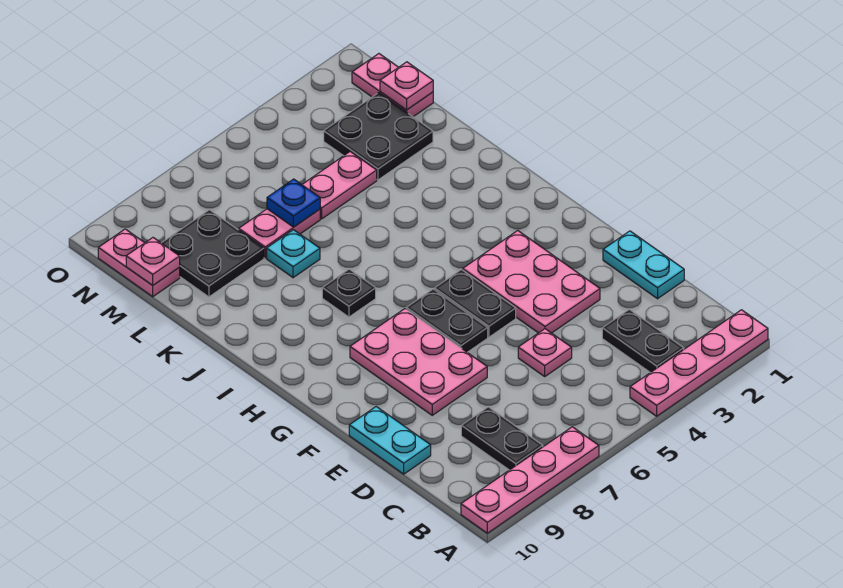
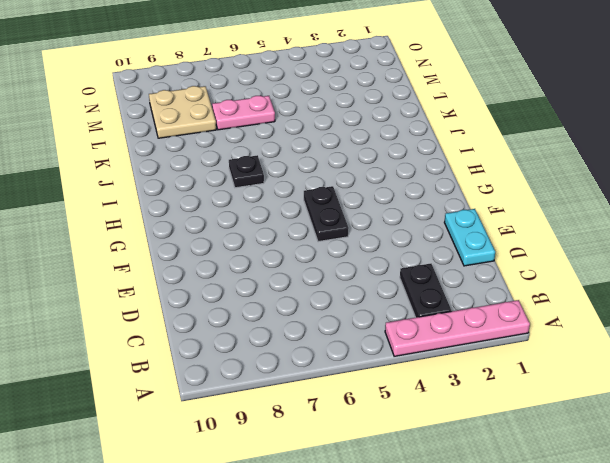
tan 2x2 plate [149,86,216,138] -> black 2x2 plate [162,210,264,297]
none -> pink 1x4 plate [461,427,599,533]
none -> black 1x2 plate [461,407,543,470]
none -> pink 1x1 plate [518,329,572,376]

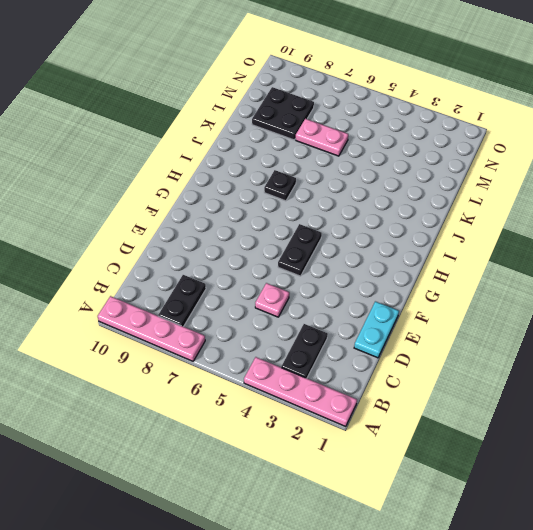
none -> cyan 1x2 plate [349,407,431,474]
none -> pink 2x3 plate [463,231,600,333]
none -> pink 2x3 plate [350,309,487,415]

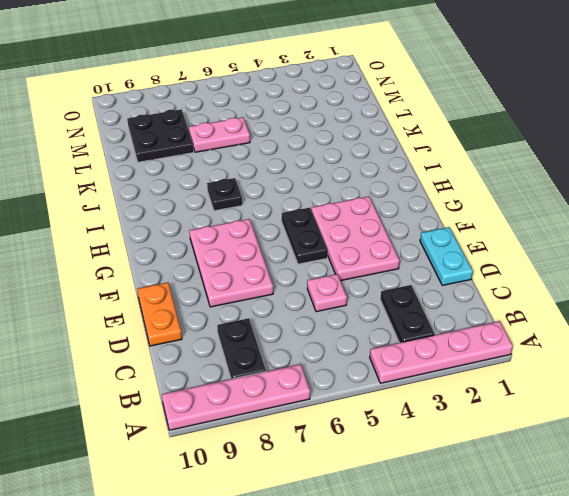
orange 1x2 plate [137,282,182,346] -> cyan 1x2 plate [349,407,431,474]
none -> black 1x2 plate [406,289,488,352]
none -> cyan 1x1 plate [267,230,320,278]
none -> black 2x2 plate [324,93,433,180]

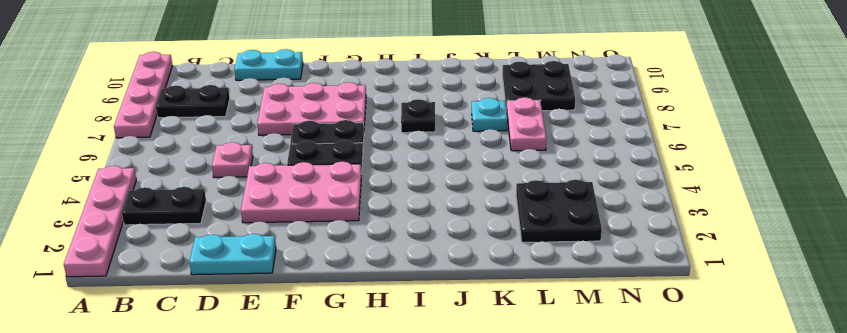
none -> pink 1x2 plate [302,152,377,219]
none -> pink 1x2 plate [352,54,433,117]
none -> pink 1x2 plate [98,229,180,297]

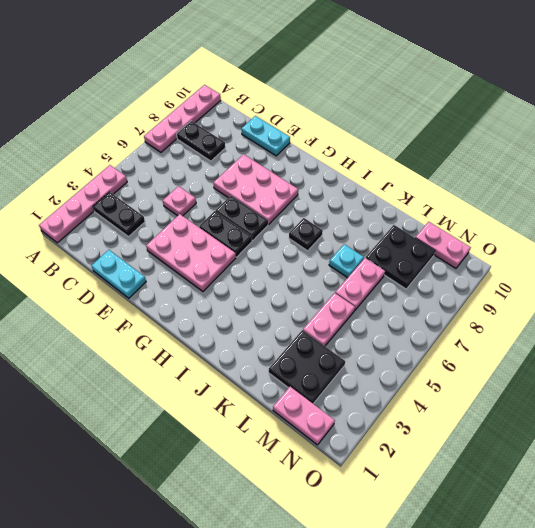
none -> blue 1x1 plate [267,179,320,227]
none -> pink 1x1 plate [380,62,433,110]
none -> pink 1x1 plate [126,238,180,285]

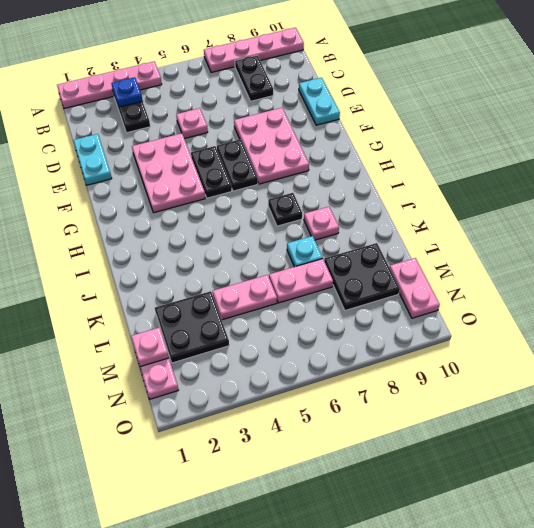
blue 1x1 plate [111,77,142,107] -> blue 1x1 plate moved to [267,179,320,227]
pink 1x1 plate [304,207,339,240] -> pink 1x1 plate moved to [126,238,180,285]

